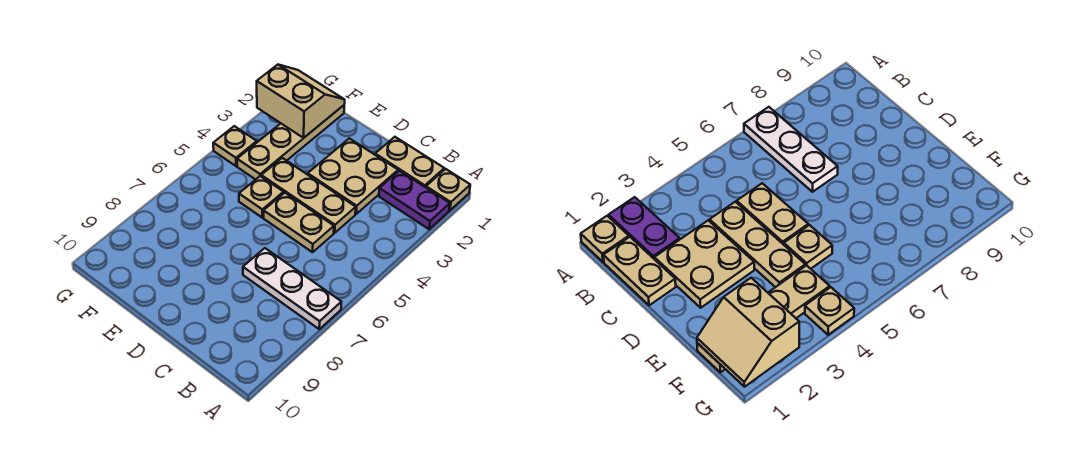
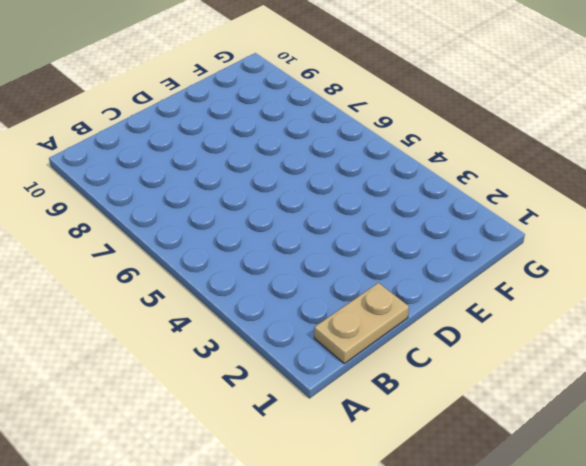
none -> tan 1x1 plate [426,169,470,210]
none -> purple 1x2 plate [379,171,450,229]

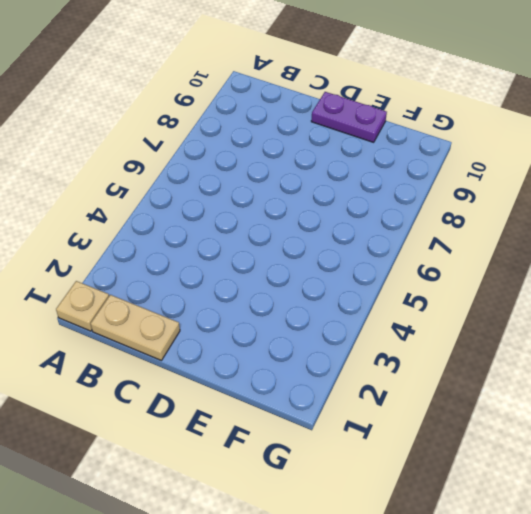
purple 1x2 plate [311,92,387,142] -> purple 1x2 plate moved to [379,171,450,229]
none -> white 1x3 plate [243,248,341,329]
none -> tan 2x2 plate [308,138,398,214]

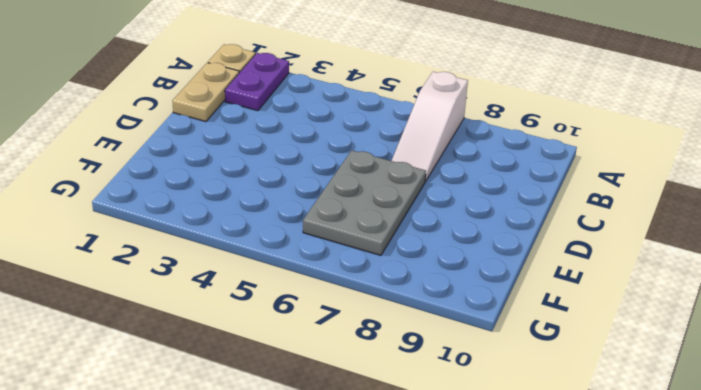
white 1x3 slope [392,72,468,182] -> white 1x3 plate [243,248,341,329]
grey 2x3 plate [303,150,426,255] -> none
none -> tan 2x2 plate [308,138,398,214]
none -> tan 1x3 plate [261,158,356,233]

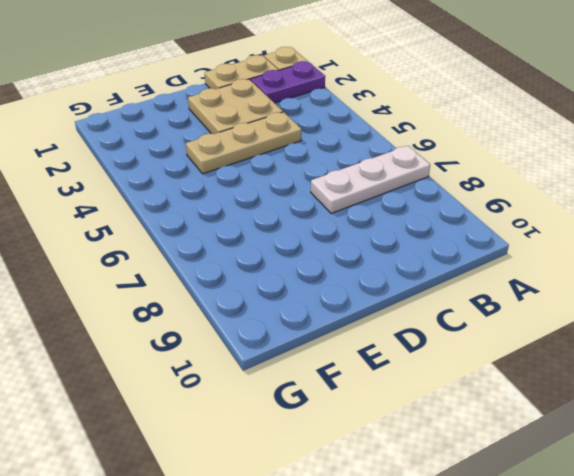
none -> tan 1x2 plate [264,193,334,252]
none -> tan 1x1 plate [239,176,284,218]

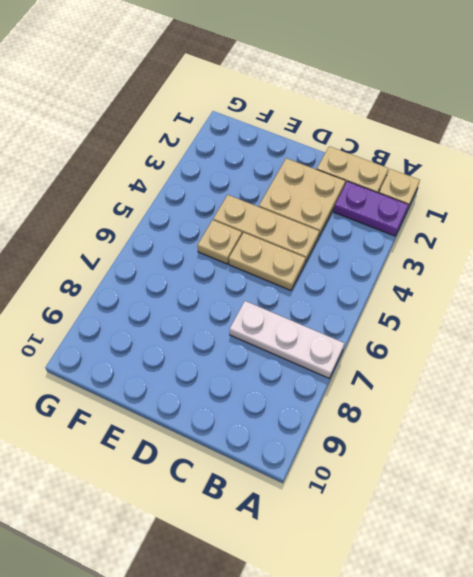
none -> tan 1x4 plate [237,105,344,180]
none -> tan 1x1 plate [213,126,257,166]

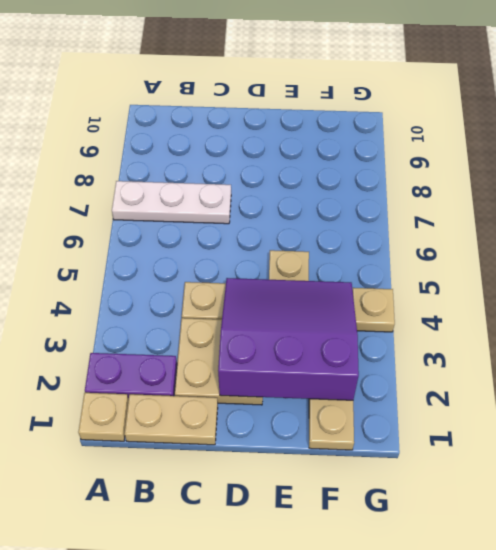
purple 3x3 slope [218,278,359,400] -> tan 2x2 slope [257,65,345,138]
none -> tan 1x2 plate [264,193,334,252]

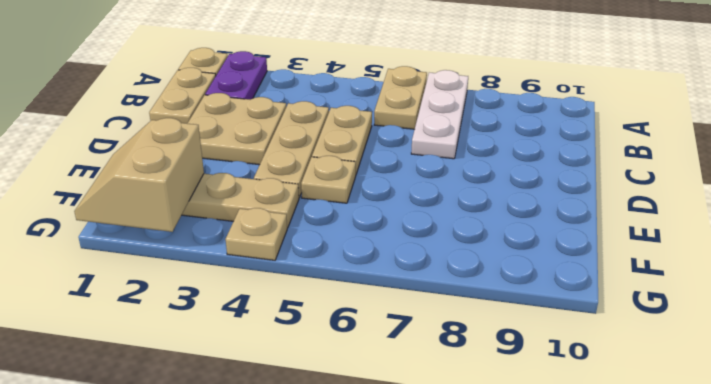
tan 1x2 plate [374,66,427,129] -> none

